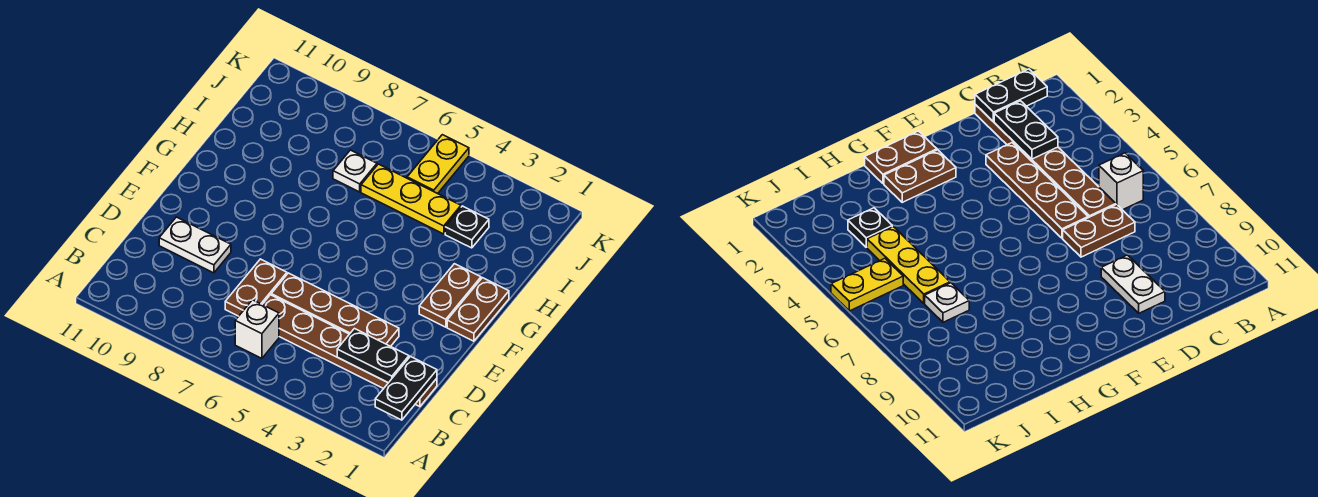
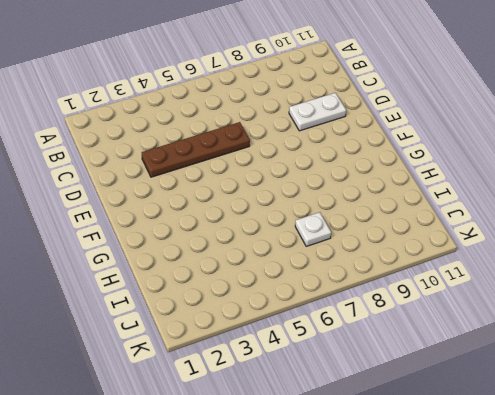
none -> white 1x1 brick [235,300,279,358]
none -> brown 1x6 plate [262,295,437,407]
none -> brown 1x2 plate [225,259,287,316]

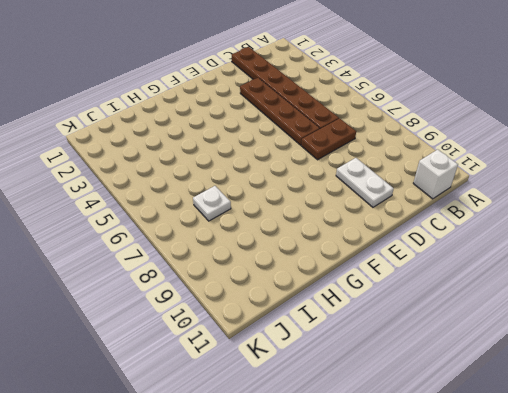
white 1x1 brick [413,150,458,199] -> white 1x1 brick moved to [235,300,279,358]
none -> brown 1x2 plate [447,278,509,341]
none -> brown 1x2 plate [419,264,481,327]
none -> black 1x1 plate [445,206,489,248]

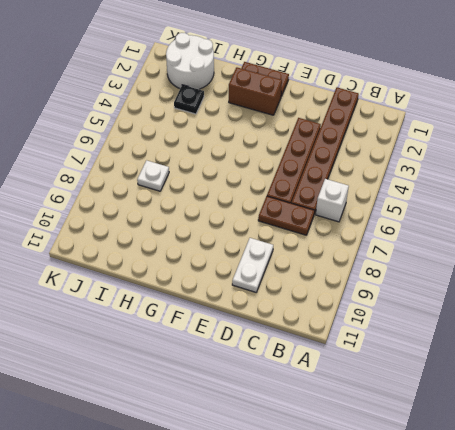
brown 1x2 brick [229,67,282,115] -> brown 1x2 plate [419,264,481,327]
white 2x2 round brick [166,33,214,89] -> none
none -> yellow 1x3 plate [361,164,461,234]
none -> yellow 1x2 plate [407,135,469,194]
none -> black 1x2 plate [375,356,437,420]

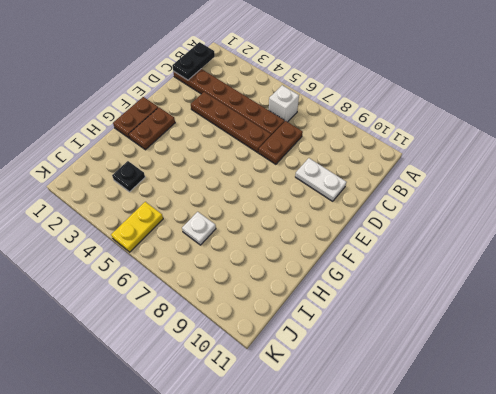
none -> yellow 1x3 plate [361,164,461,234]
none -> black 1x2 plate [337,329,409,383]

